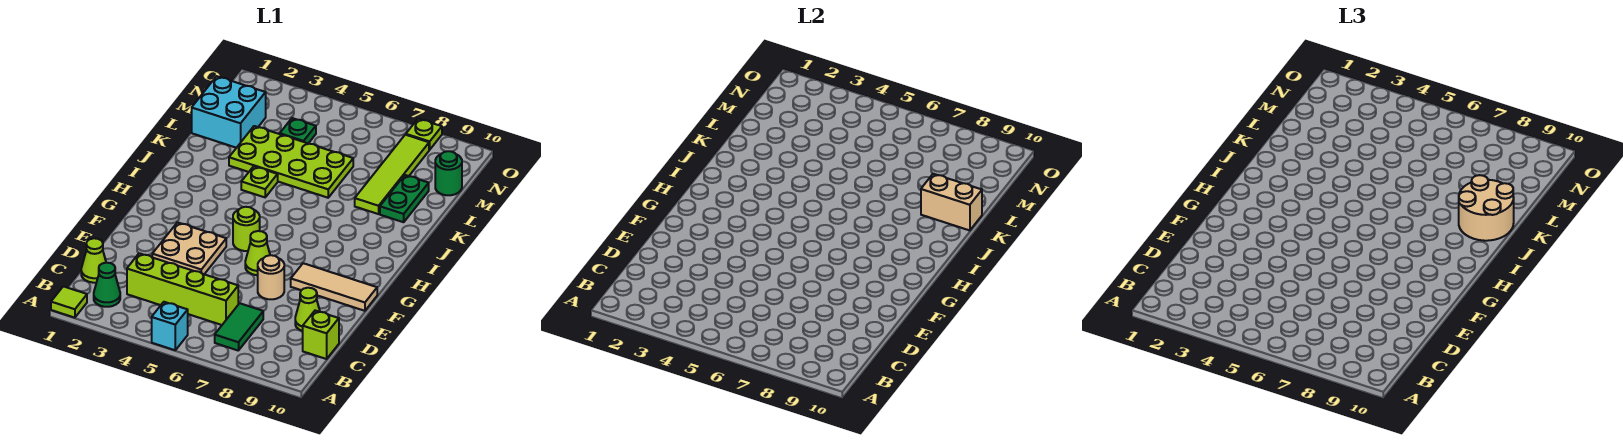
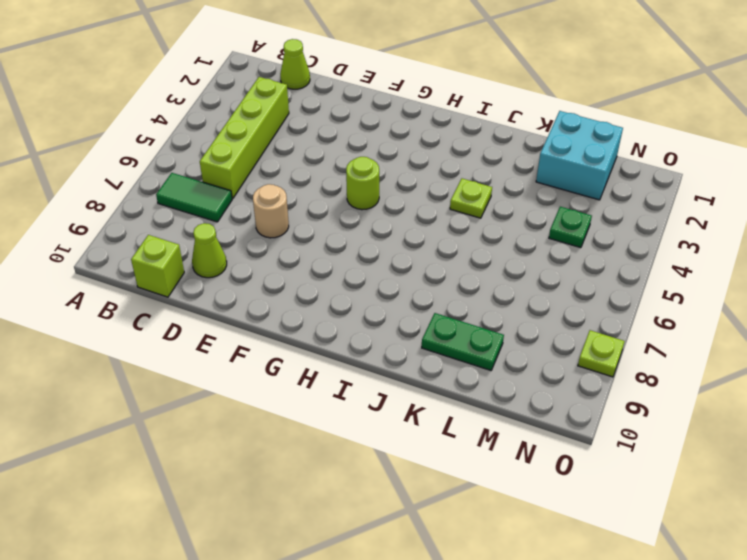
none -> lime 1x1 tile [51,286,87,318]
none -> cyan 1x1 brick [152,302,188,350]
none -> green 1x1 cone [94,263,120,307]

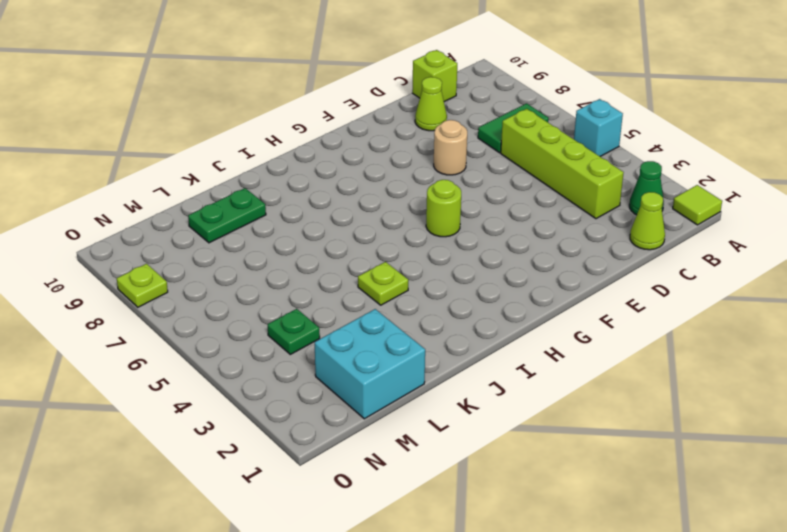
none -> tan 2x2 plate [152,222,226,274]
none -> lime 1x1 cone [245,231,270,275]
none -> tan 1x3 tile [291,263,377,311]

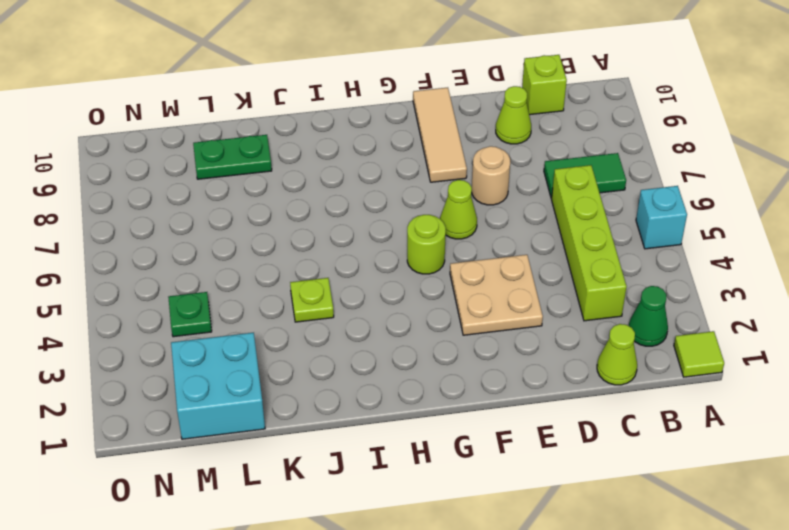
none -> lime 2x4 plate [229,126,353,198]
none -> lime 1x4 tile [355,135,429,214]
none -> green 1x1 round brick [435,151,462,195]

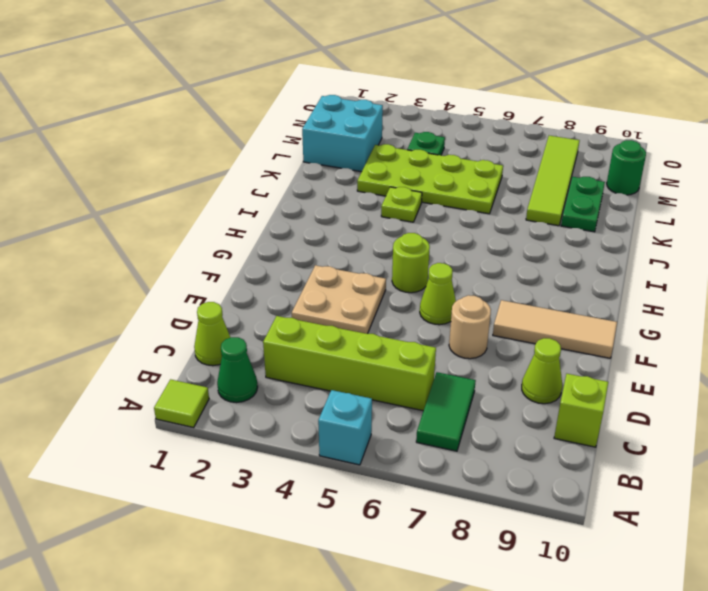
none -> lime 1x1 plate [406,119,442,150]
none -> tan 1x2 brick [921,174,982,230]
none -> tan 2x2 round brick [1459,175,1514,241]

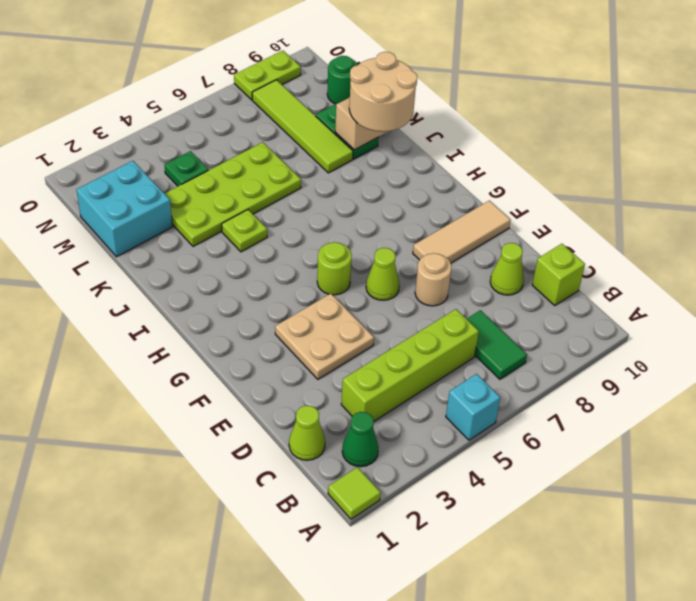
lime 1x2 plate [234,51,301,100] -> lime 1x1 plate [406,119,442,150]

